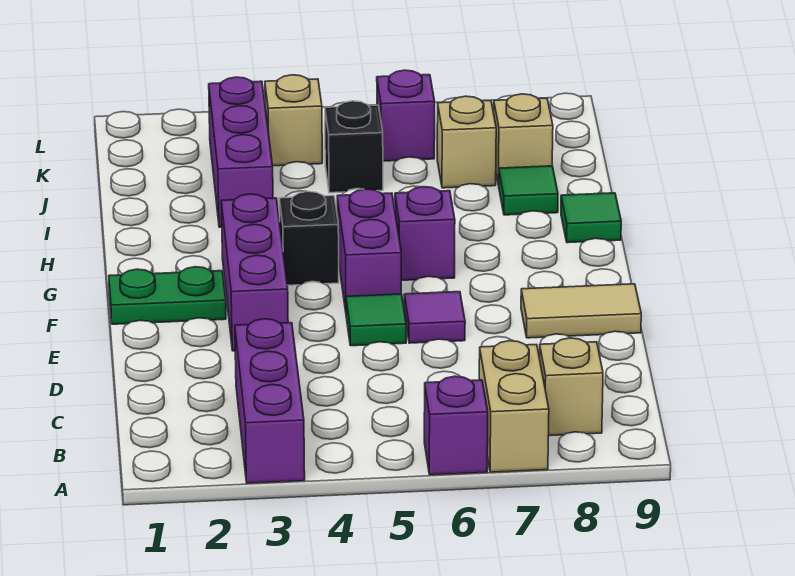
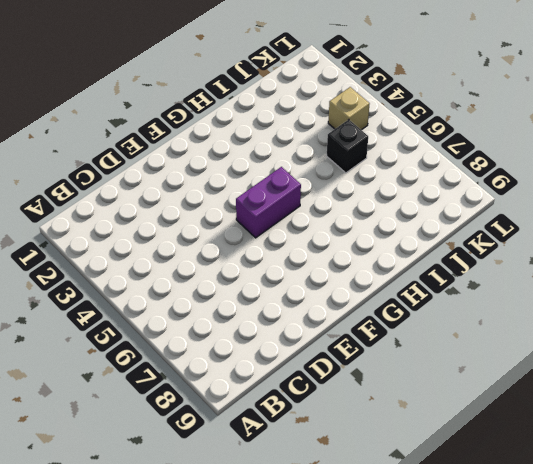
none -> purple 1x3 brick [235,319,305,483]
none -> purple 1x1 brick [424,376,488,475]
none -> tan 1x2 brick [479,341,549,472]

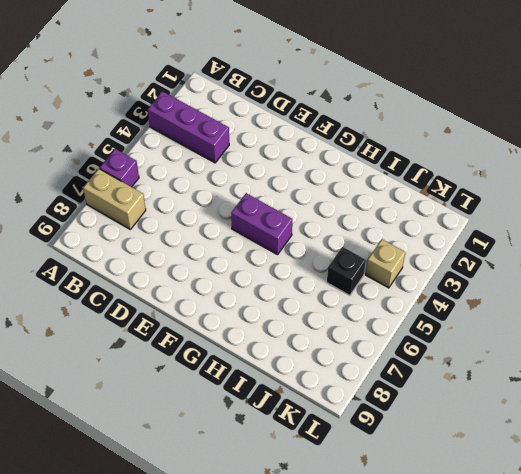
none -> tan 1x1 brick [539,338,603,436]
none -> purple 1x3 brick [221,194,288,351]
none -> green 1x1 tile [346,294,406,346]

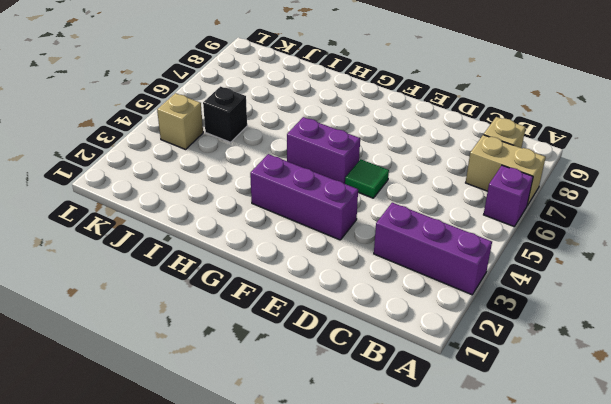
none -> purple 1x1 tile [404,292,465,343]
none -> tan 1x2 tile [521,284,641,338]
none -> green 1x2 plate [109,267,226,324]

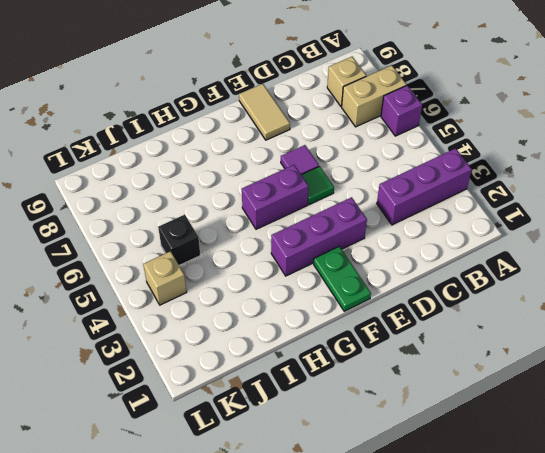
none -> black 1x1 brick [279,192,339,285]
none -> purple 1x1 brick [395,187,455,280]
none -> green 1x1 tile [561,193,621,243]

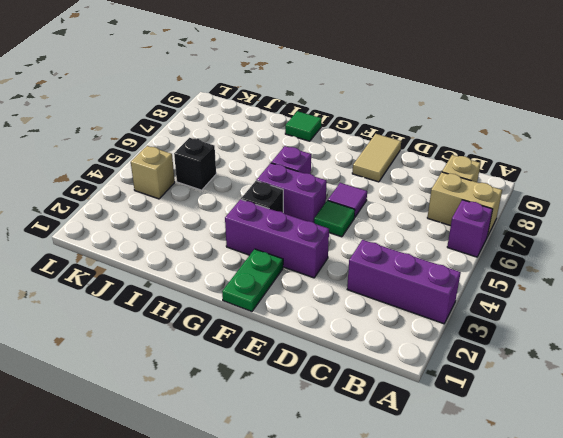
none -> purple 1x3 brick [209,77,273,227]
none -> green 1x1 tile [499,166,558,215]
none -> tan 1x1 brick [437,96,496,188]

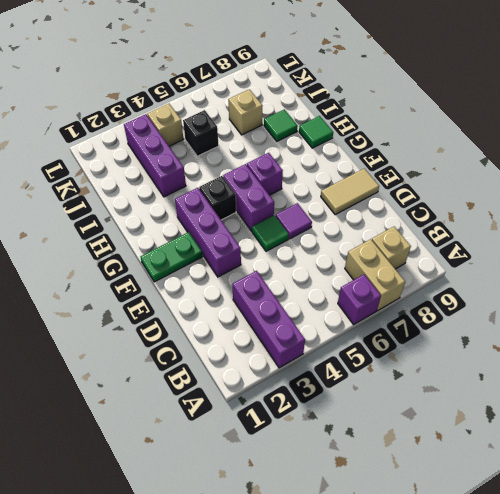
none -> tan 1x1 brick [494,94,553,185]
none -> purple 1x1 brick [377,70,435,161]

